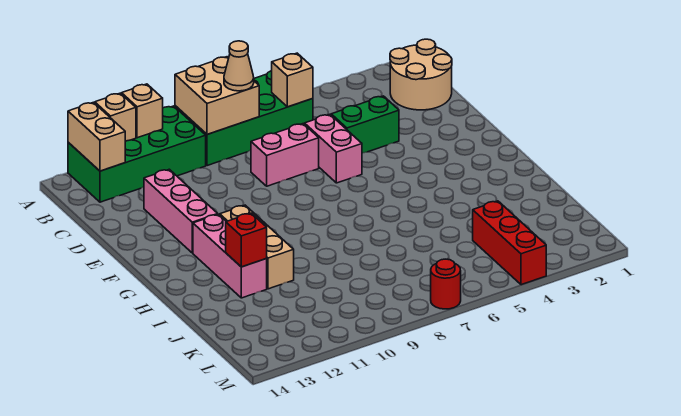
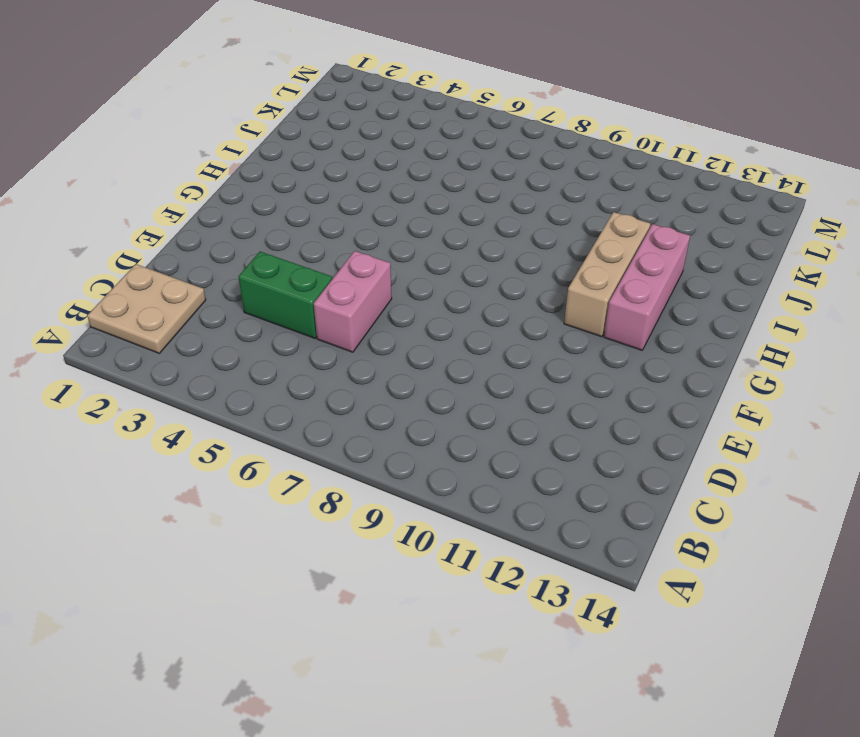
tan 2x2 plate [87,264,206,353] -> tan 2x2 round brick [390,39,452,110]
none -> green 2x4 brick [175,71,313,166]
none -> green 2x4 brick [68,106,206,202]
none -> pink 1x2 brick [251,124,319,186]

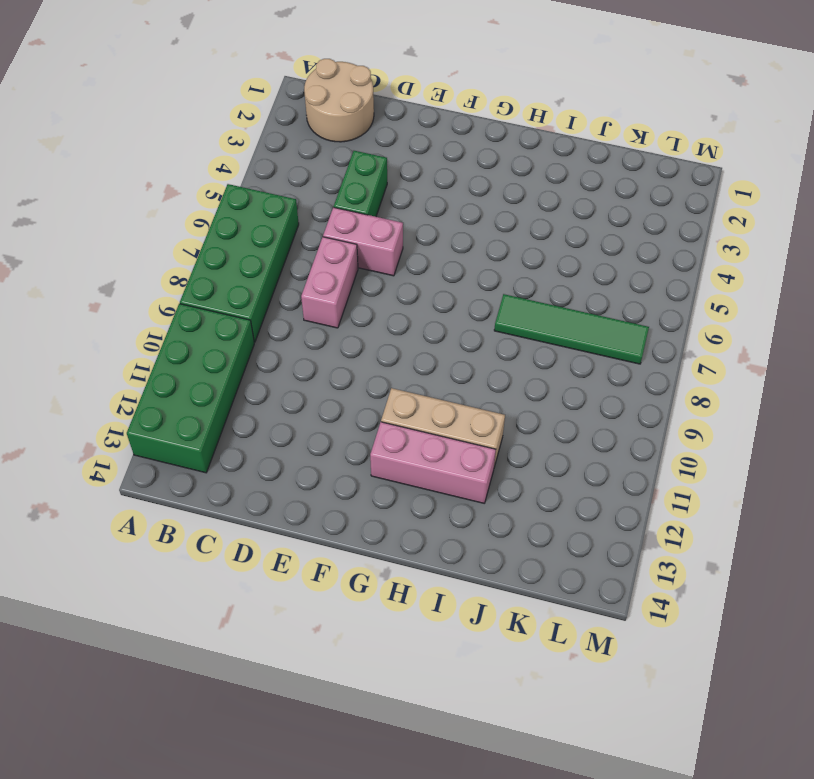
green 1x4 tile [494,294,649,364] -> none
none -> pink 1x3 brick [144,169,218,253]
none -> red 1x3 brick [473,201,546,285]
none -> red 1x1 round brick [431,259,461,309]

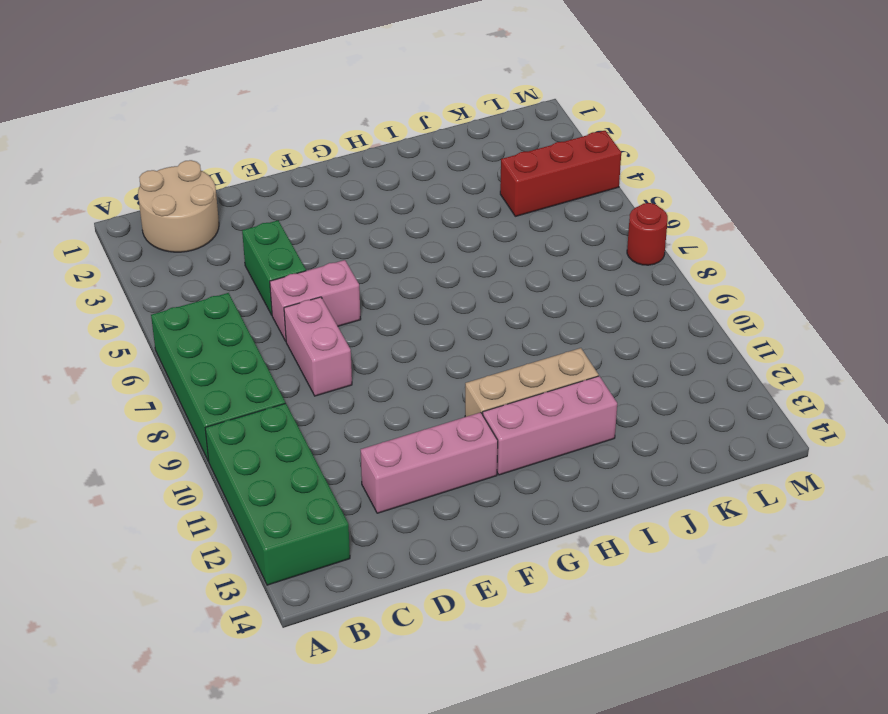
none -> tan 2x2 brick [175,57,259,134]
none -> tan 1x1 brick [122,84,163,138]
none -> tan 1x1 brick [95,93,136,142]

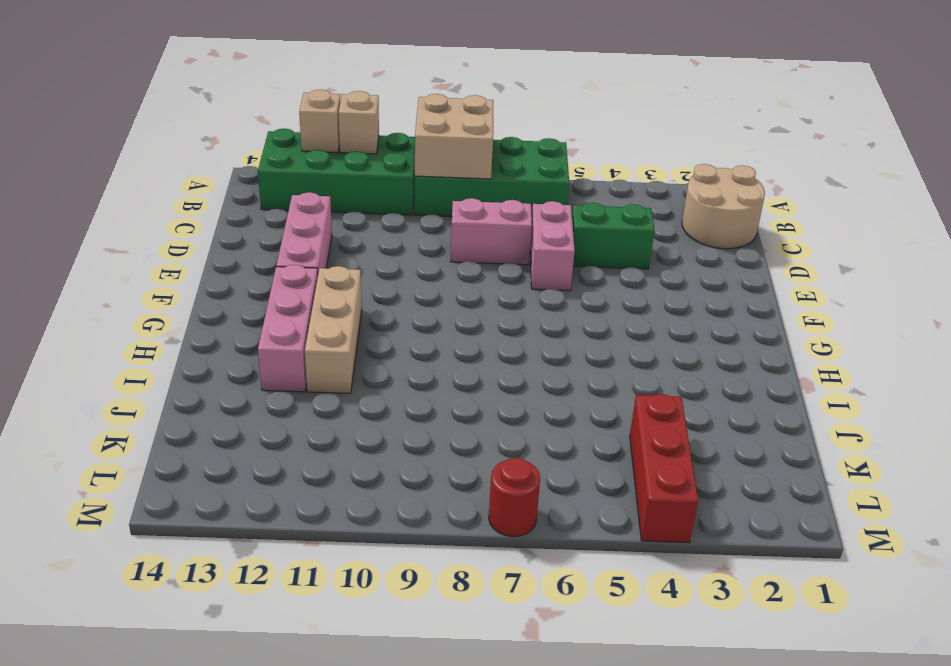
none -> tan 1x2 brick [68,102,125,171]
none -> tan 1x1 brick [272,53,313,107]
none -> red 1x1 brick [226,213,267,267]

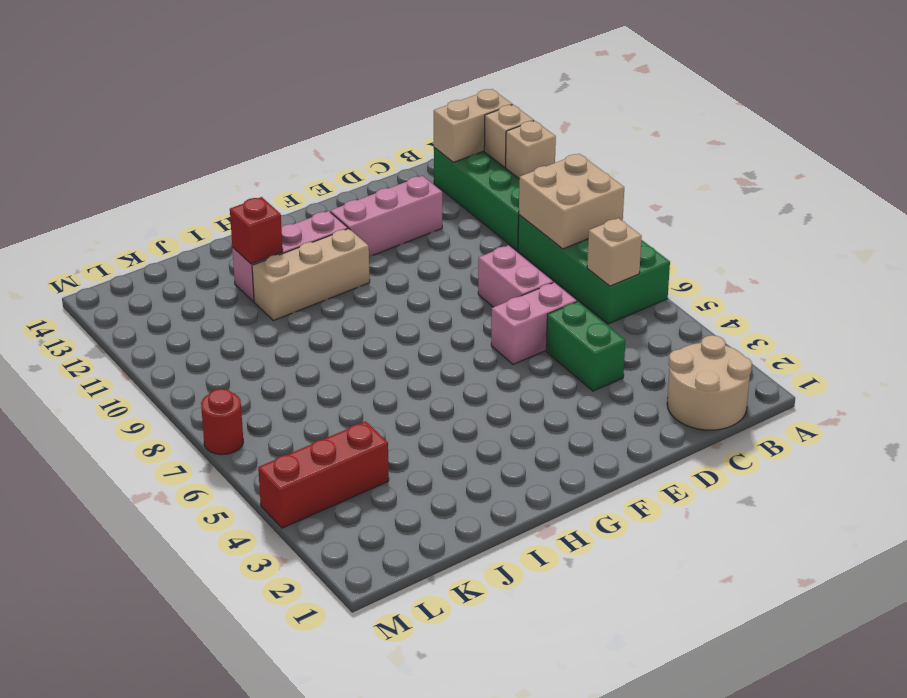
none -> tan 1x1 cone [224,41,254,91]

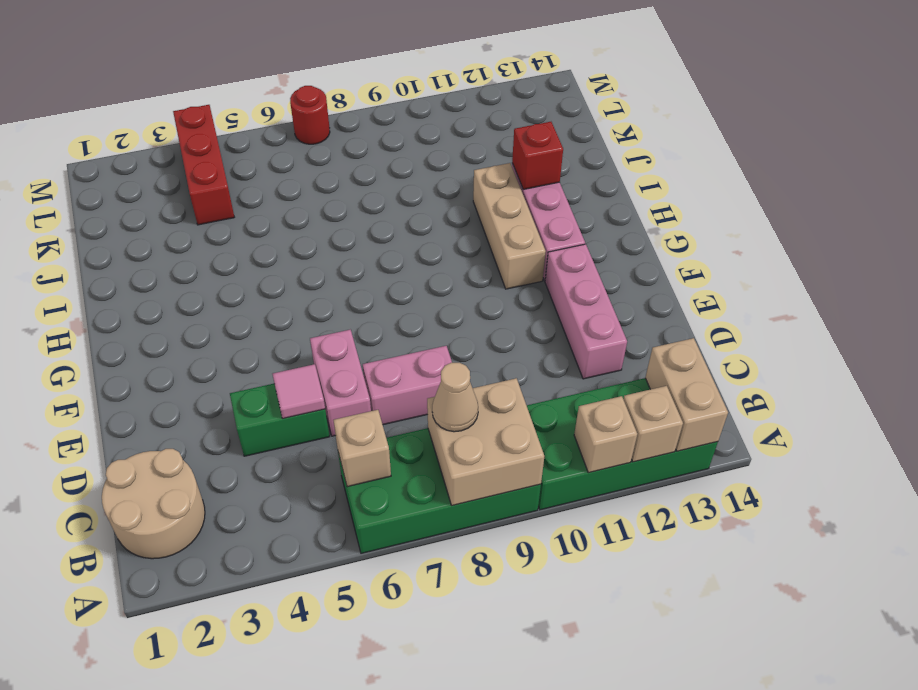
pink 1x1 tile [273,364,325,418] -> none

